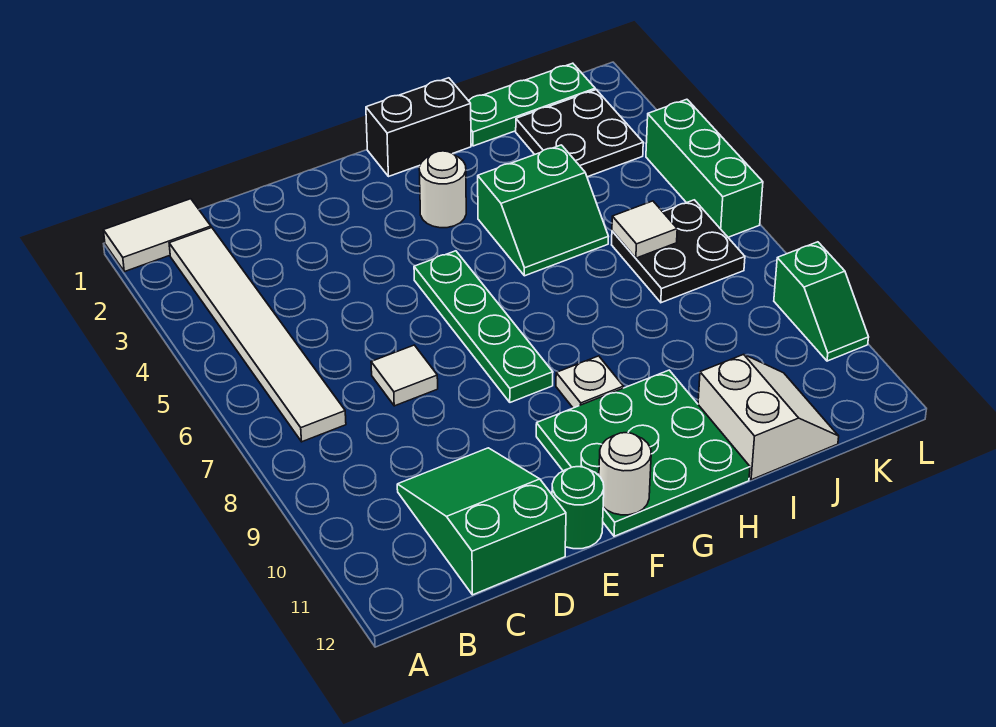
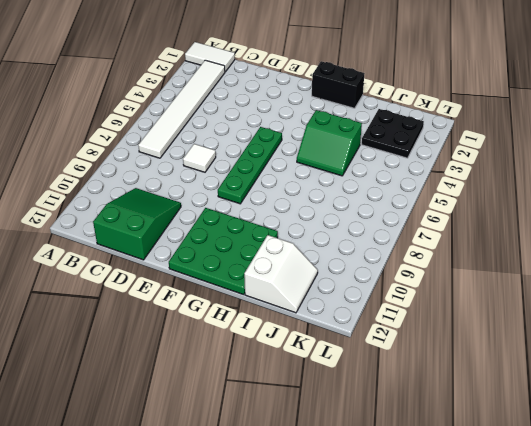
none -> green 1x1 round brick [552,467,604,549]
none -> white 1x1 round brick [419,151,466,228]
none -> white 1x1 plate [556,356,624,408]

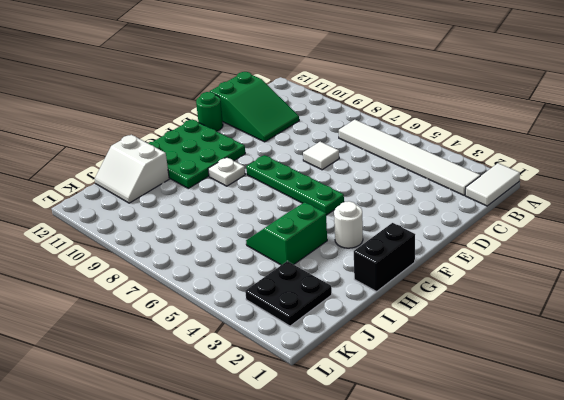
none -> green 1x3 plate [468,63,595,146]
none -> black 2x2 plate [612,200,745,303]
none -> green 1x3 brick [646,99,763,237]

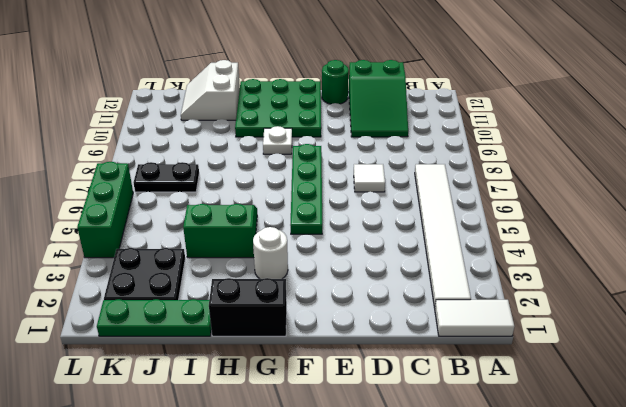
black 1x2 plate [134,162,199,192] -> black 2x2 plate [612,200,745,303]
none -> green 1x2 slope [774,242,869,361]
none -> white 1x1 round brick [599,433,651,515]
none -> white 1x1 tile [612,201,677,258]

